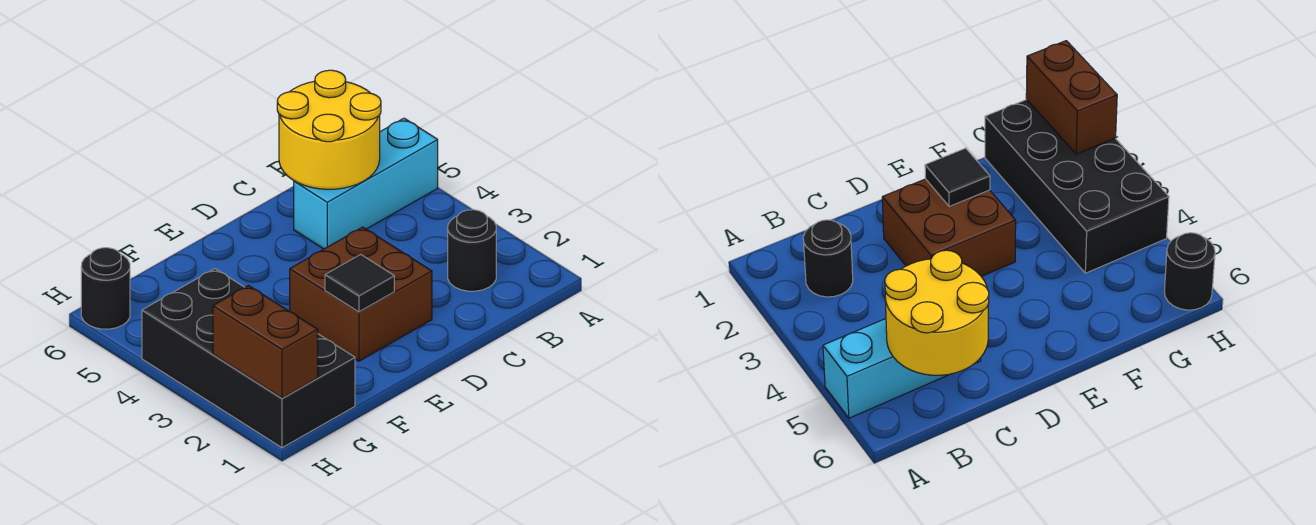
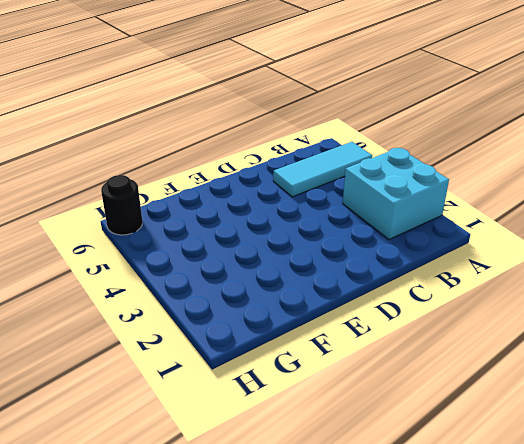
cyan 2x2 brick [343,148,449,240] -> black 1x1 round brick [448,210,496,291]
cyan 1x3 tile [273,142,372,197] -> cyan 1x3 brick [294,118,438,249]
none -> brown 2x2 brick [290,227,432,361]
none -> black 2x4 brick [142,269,355,448]

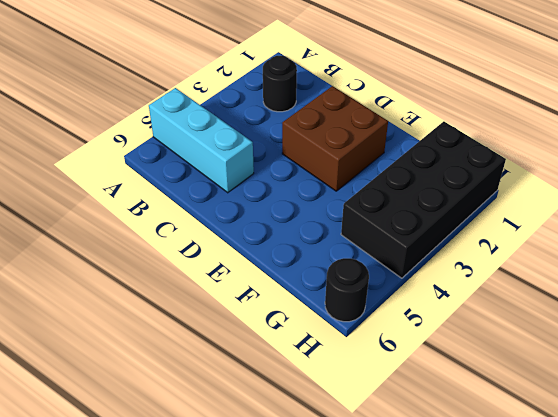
none -> yellow 2x2 round brick [277,70,381,189]
none -> black 1x1 tile [325,254,394,312]

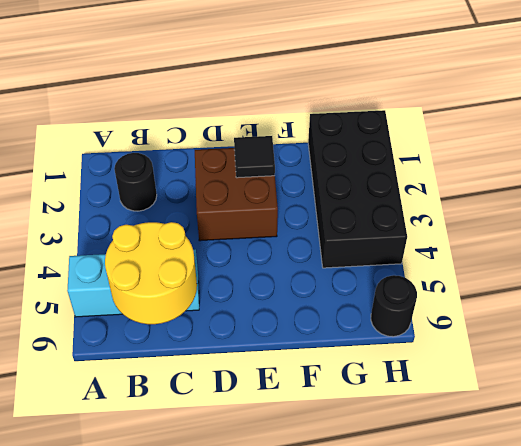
none -> brown 1x2 brick [213,286,318,398]

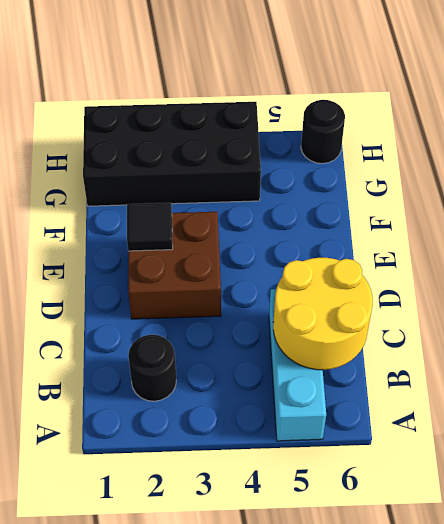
none -> brown 1x2 brick [213,286,318,398]

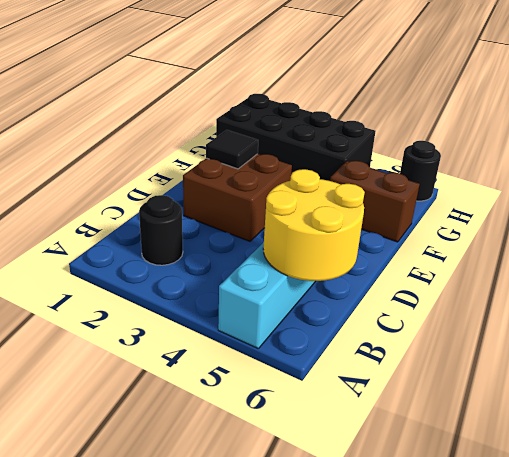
brown 1x2 brick [330,161,420,242] -> brown 1x2 brick moved to [213,286,318,398]

